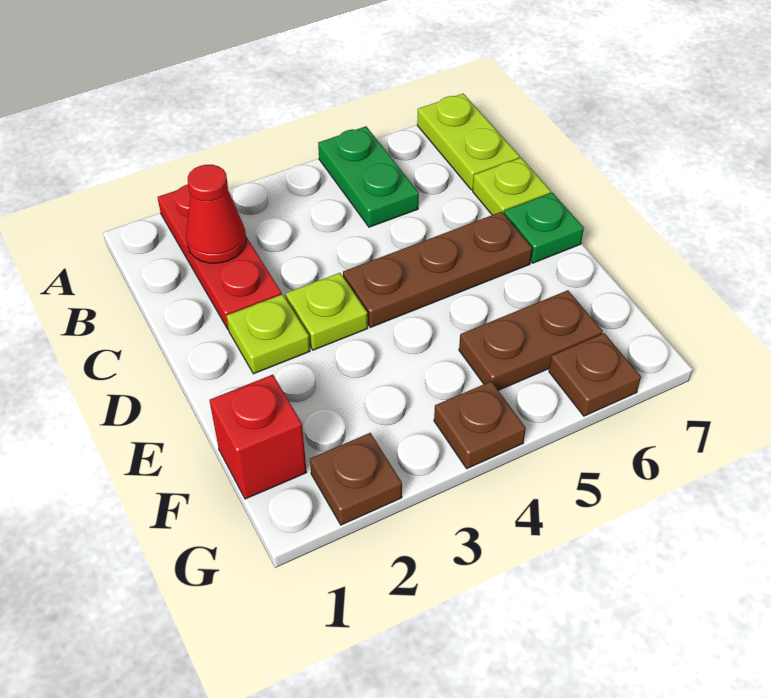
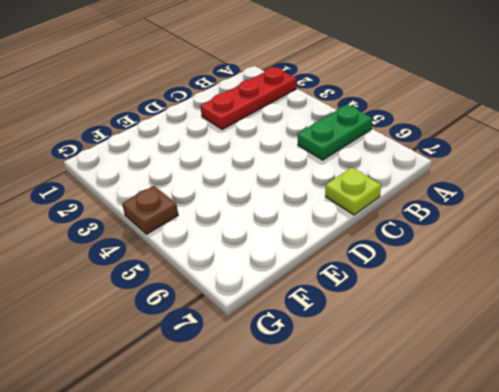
none -> lime 1x2 plate [417,94,520,190]
none -> lime 1x1 plate [227,294,310,374]
none -> lime 1x1 plate [286,273,368,350]

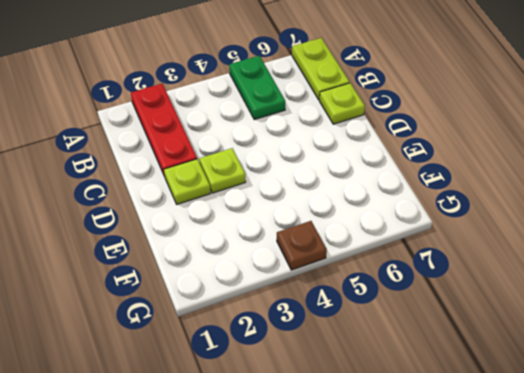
none -> brown 1x3 plate [343,212,532,327]
none -> green 1x1 plate [504,193,584,263]
none -> red 1x1 brick [210,375,307,499]

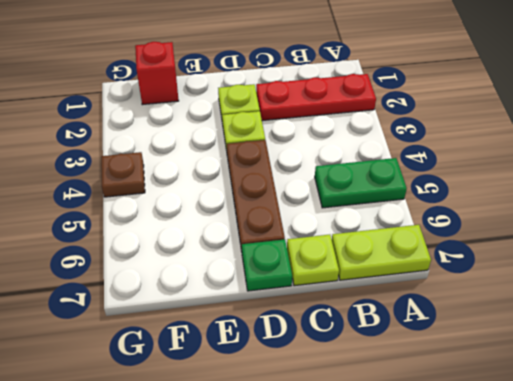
none -> brown 1x2 plate [459,290,602,390]
none -> brown 1x1 plate [310,433,402,525]
none -> brown 1x1 plate [549,333,641,416]

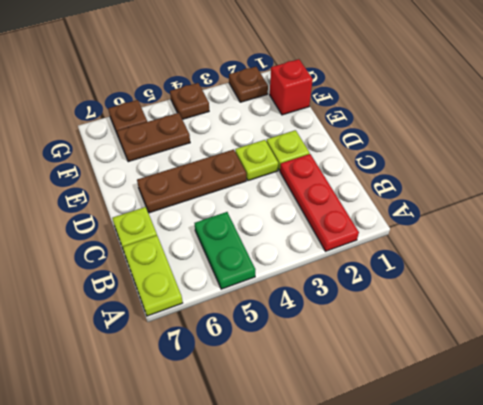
none -> green 1x1 plate [504,193,584,263]
none -> red 1x1 cone [186,165,246,263]

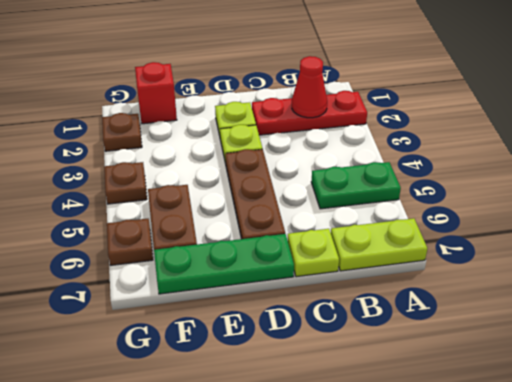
green 1x3 plate [154,234,294,294] -> green 1x1 plate [504,193,584,263]

